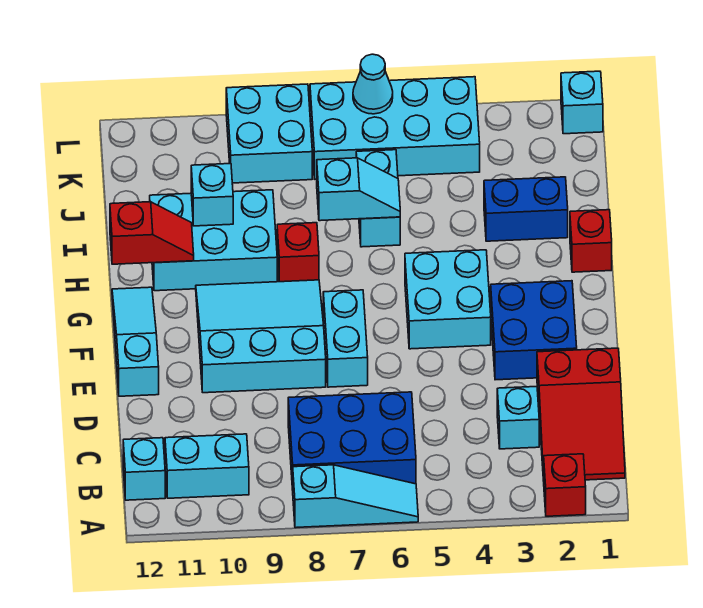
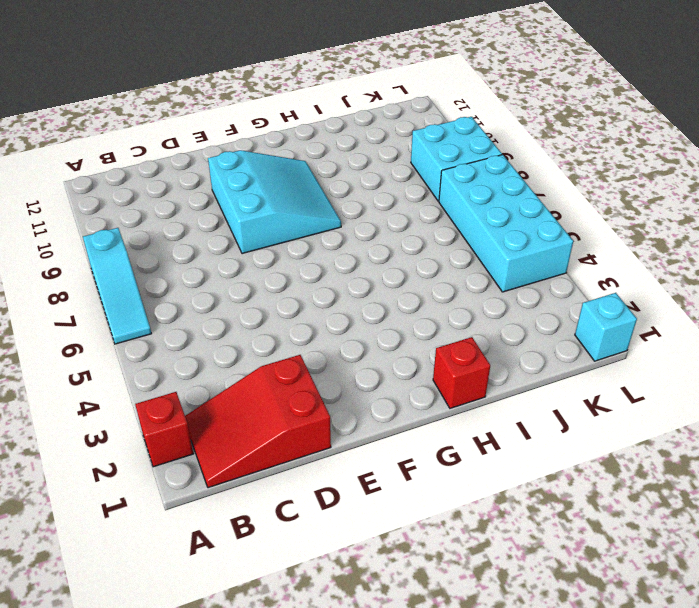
none -> blue 2x3 brick [288,392,416,490]
none -> cyan 1x2 brick [165,434,249,498]
none -> cyan 1x1 brick [123,438,165,500]

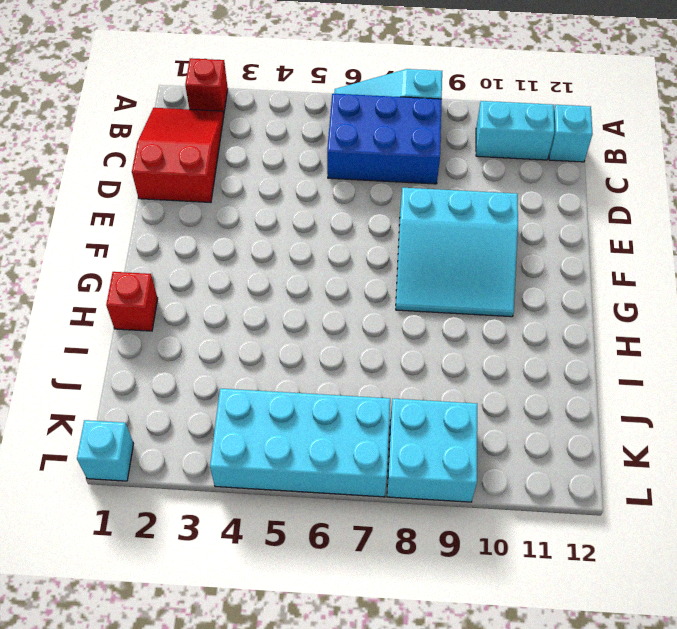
none -> cyan 1x1 brick [497,387,539,449]
none -> blue 2x2 brick [491,281,577,380]
none -> cyan 1x2 brick [323,290,368,387]

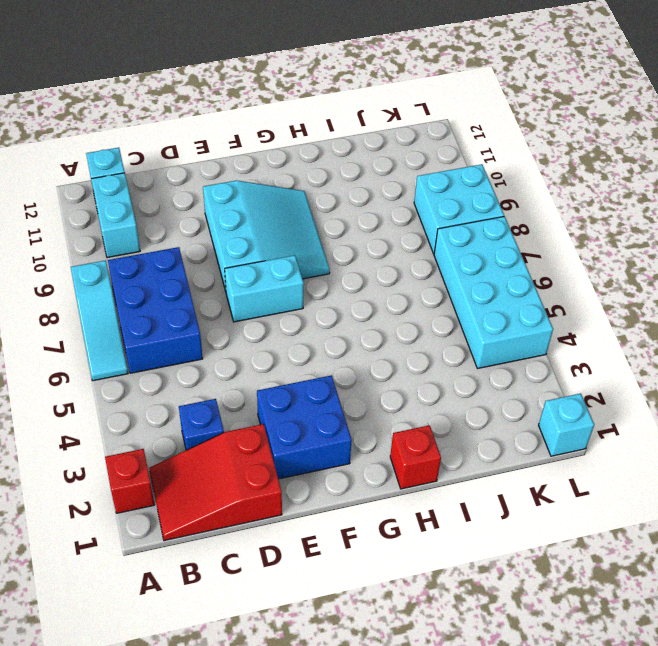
blue 1x1 brick [179,399,224,450] -> cyan 1x1 brick [497,387,539,449]
none -> cyan 1x3 slope [112,287,159,396]
none -> cyan 2x2 brick [405,250,491,349]
none -> red 1x1 brick [277,223,319,282]

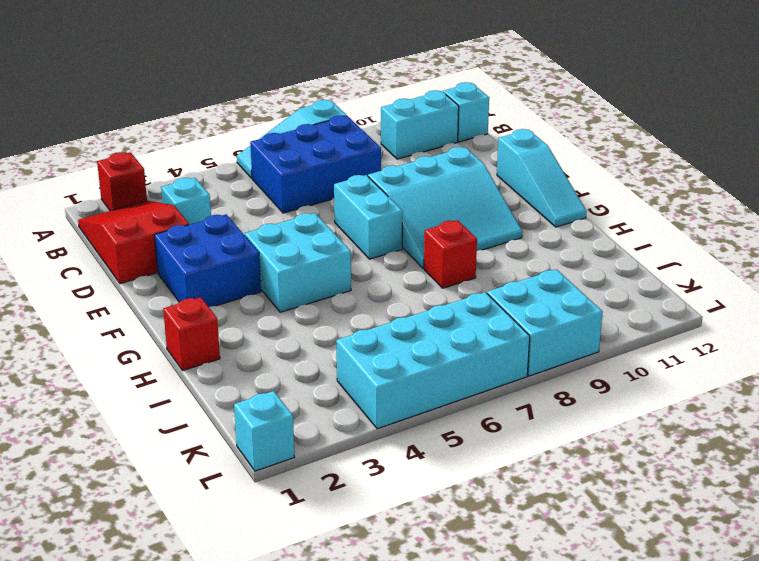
none -> cyan 2x3 brick [150,190,277,291]
none -> blue 1x2 brick [484,177,568,241]
none -> cyan 1x2 brick [356,150,400,247]

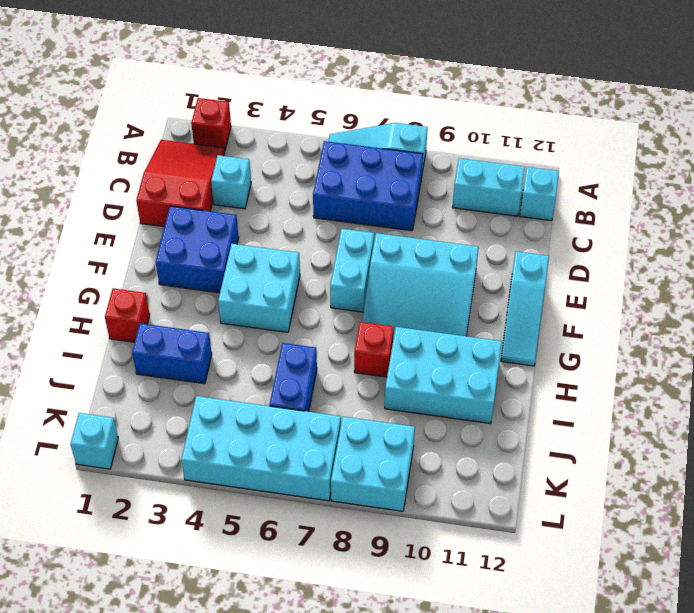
blue 1x2 brick [269,343,317,412] -> cyan 1x2 brick [356,150,400,247]
none -> red 1x2 slope [110,202,194,264]
none -> cyan 1x2 slope [317,158,400,221]
none -> cyan 1x1 brick [191,164,233,226]

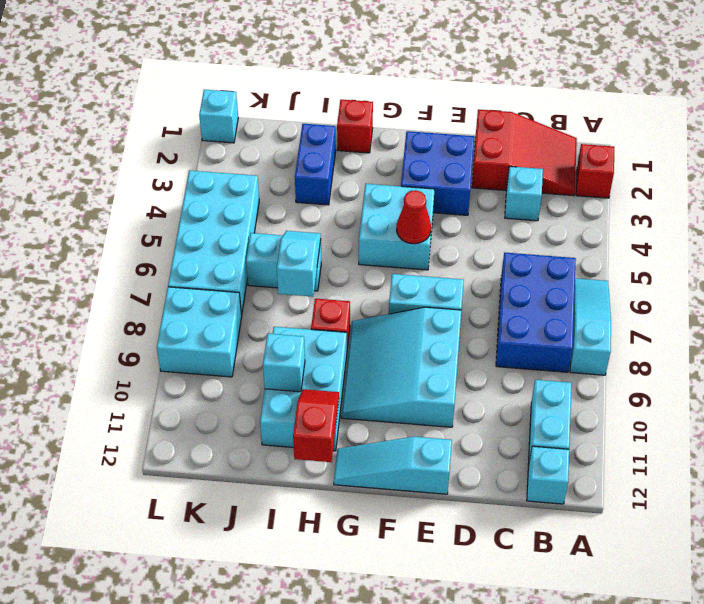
red 1x1 cone [397,190,431,244] -> none
none -> cyan 1x1 cone [353,54,393,114]

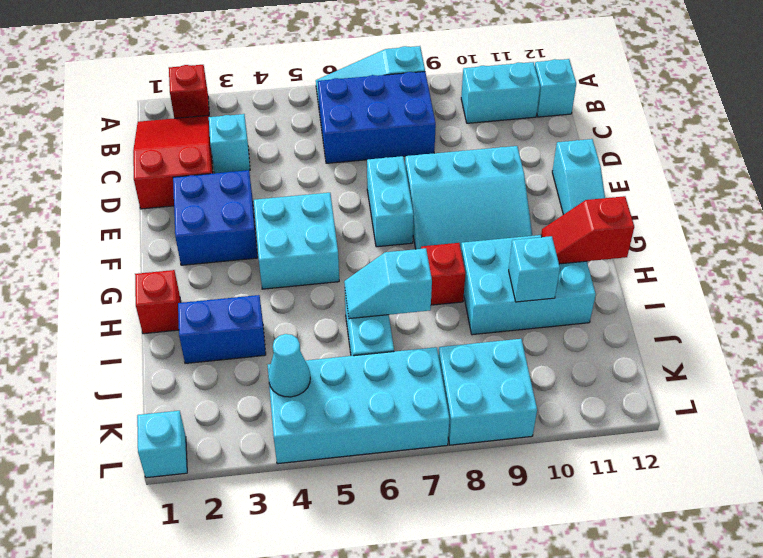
cyan 1x1 cone [268,334,310,397] -> cyan 1x1 cone moved to [353,54,393,114]

